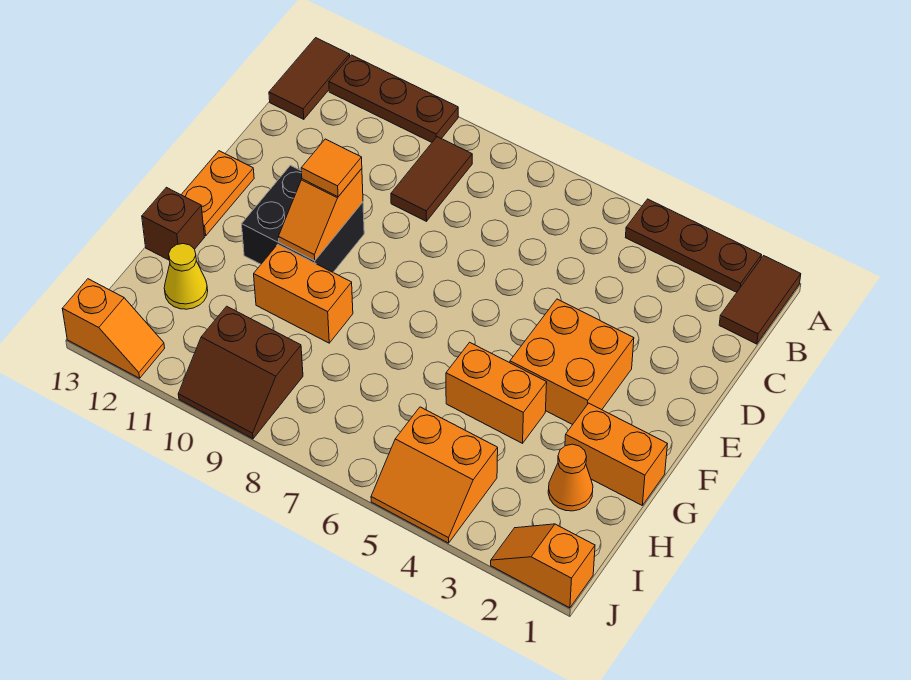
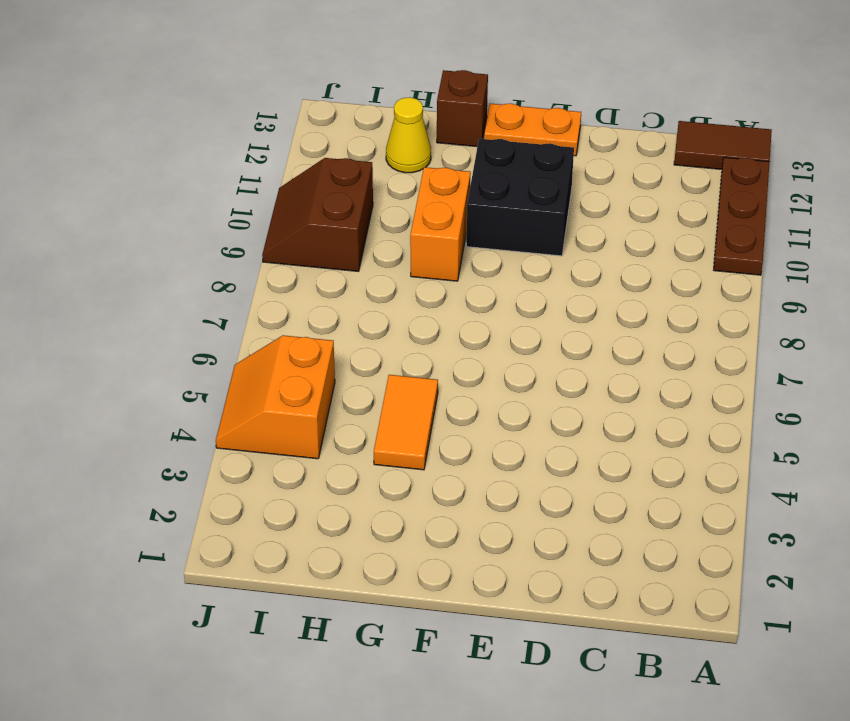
orange 1x2 tile [374,375,438,470] -> orange 1x2 brick [446,342,547,443]
none -> brown 1x2 tile [719,256,801,344]
none -> brown 1x3 plate [625,199,762,292]
none -> brown 1x2 tile [391,137,472,221]

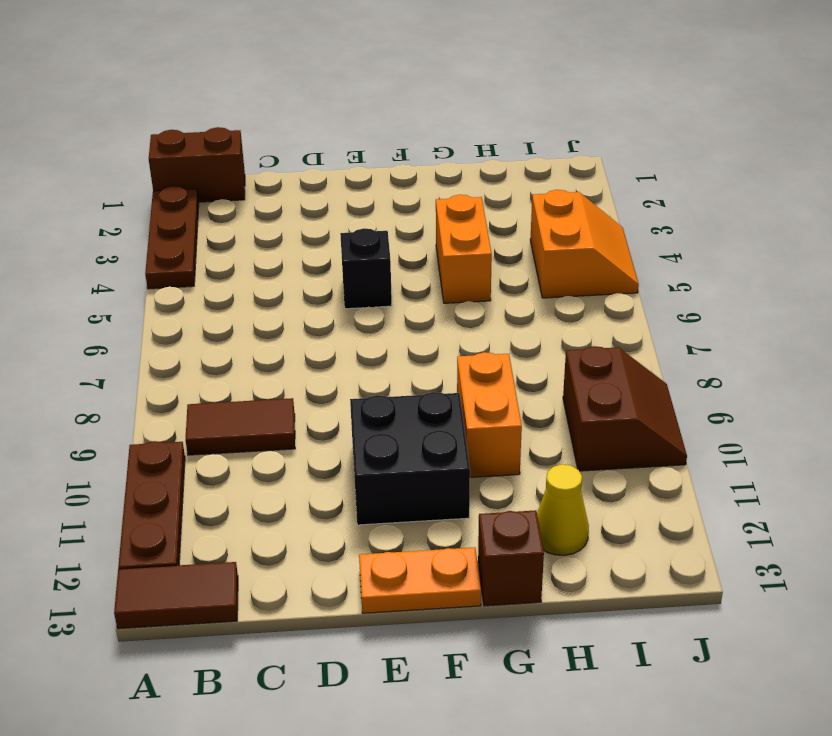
brown 1x2 brick [149,127,245,202] -> brown 1x2 tile [719,256,801,344]
black 1x1 brick [340,228,392,309] -> none
none -> orange 2x2 brick [510,299,634,425]
none -> orange 1x2 brick [565,403,667,505]
none -> orange 1x1 cone [548,444,593,511]

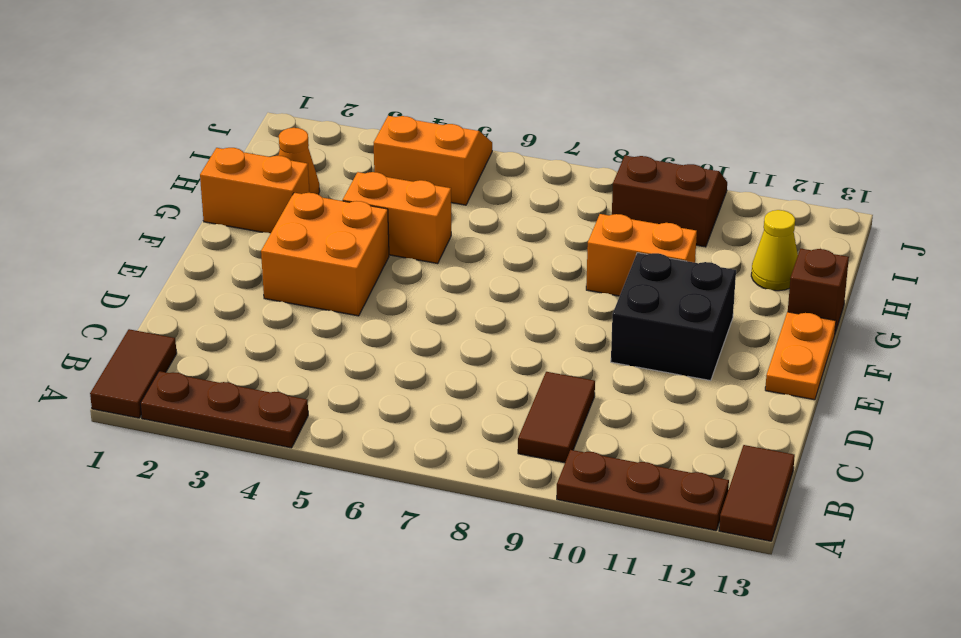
none -> orange 1x2 slope [491,524,595,608]
none -> orange 1x2 slope [62,279,165,378]
none -> orange 1x2 slope [279,169,363,261]

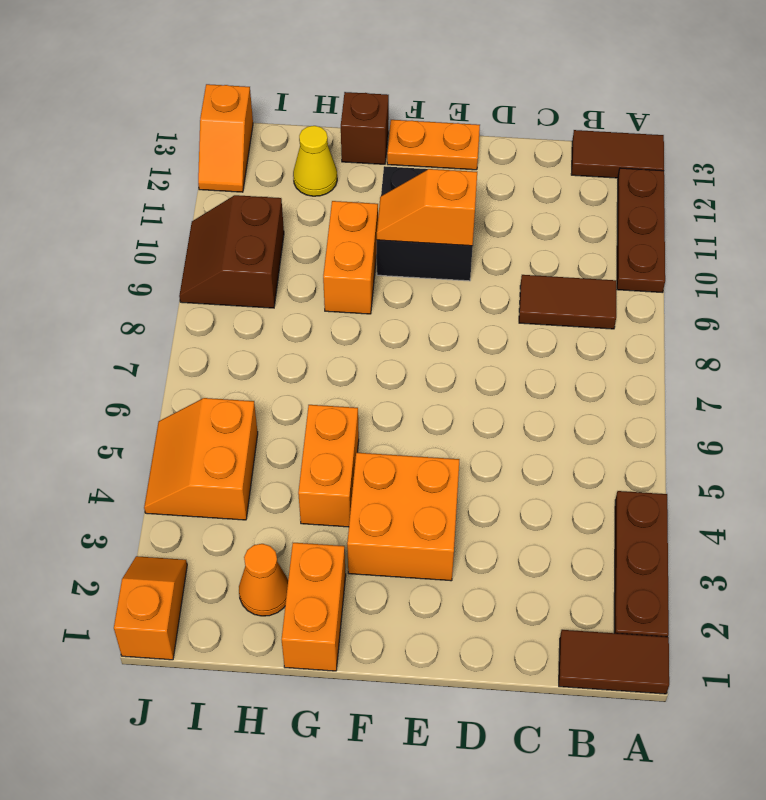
none -> orange 1x1 tile [301,139,362,197]

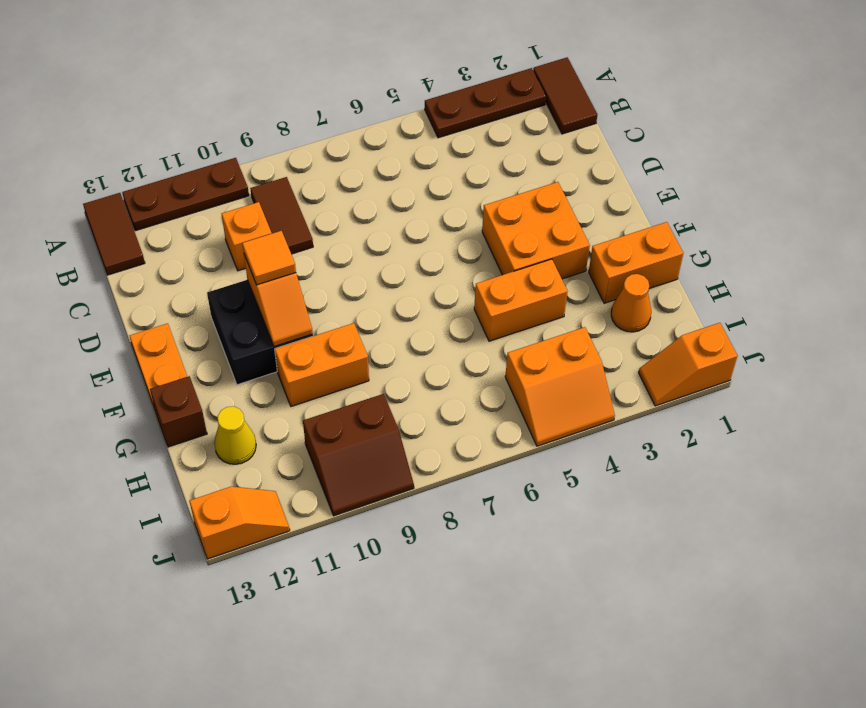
orange 1x1 brick [222,202,272,271] -> none

